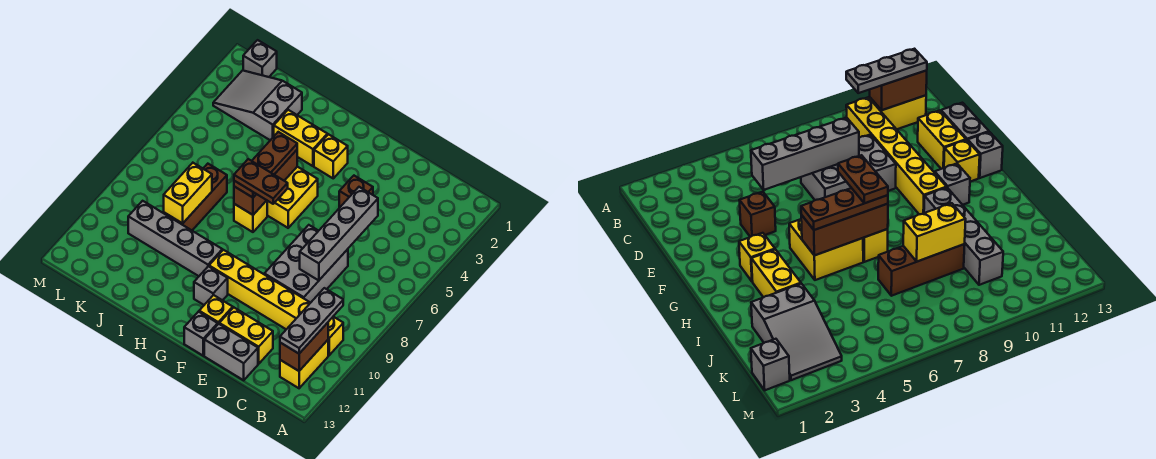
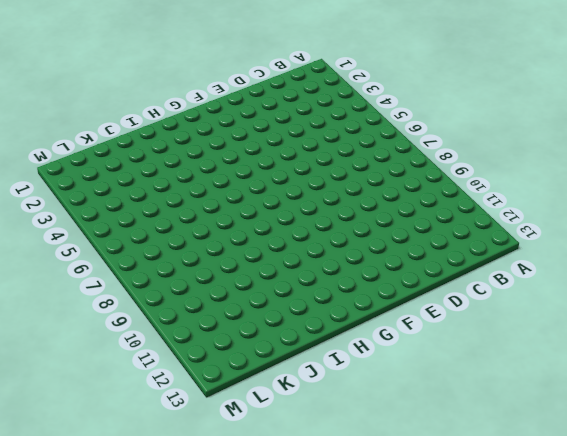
none -> yellow 1x6 brick [209,250,343,355]
none -> yellow 1x2 brick [280,340,328,388]
none -> grey 2x3 brick [264,225,348,303]

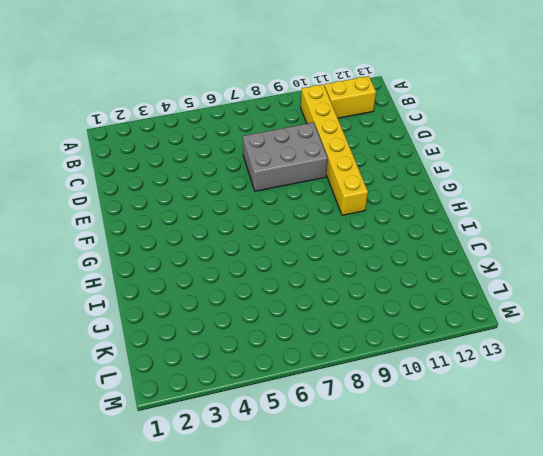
none -> yellow 1x2 brick [219,307,273,364]
none -> grey 1x2 brick [204,324,258,380]
none -> brown 1x1 brick [339,176,373,208]

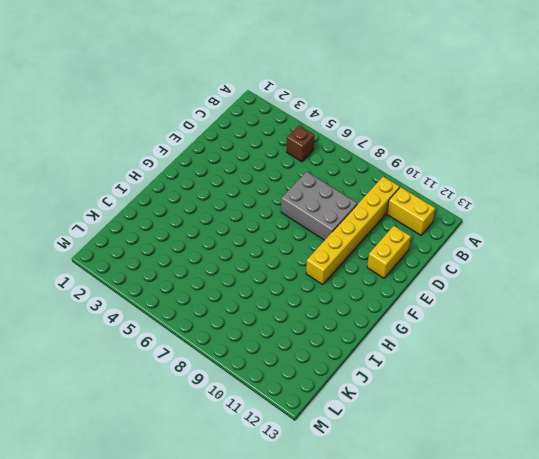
brown 1x1 brick [287,126,314,162] -> brown 1x1 brick moved to [339,176,373,208]
none -> grey 1x2 brick [204,324,258,380]
none -> yellow 1x1 brick [199,295,233,324]
none -> grey 1x1 brick [184,312,218,356]

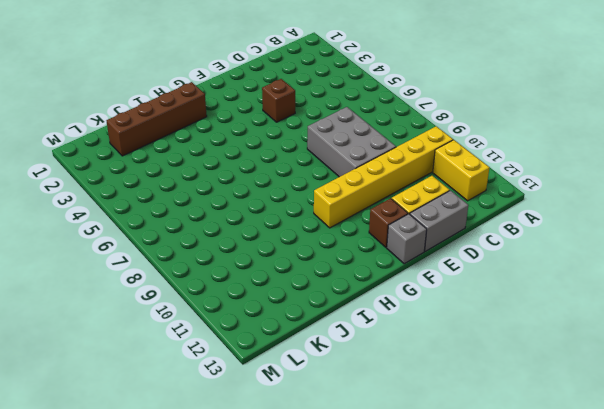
brown 1x1 brick [369,198,408,247] -> yellow 1x1 brick [199,295,233,324]
brown 1x4 brick [107,82,207,156] -> grey 2x3 slope [213,70,302,140]
none -> yellow 1x1 brick [314,134,348,178]
none -> yellow 2x2 brick [267,167,318,228]
none -> grey 1x1 brick [194,266,228,305]

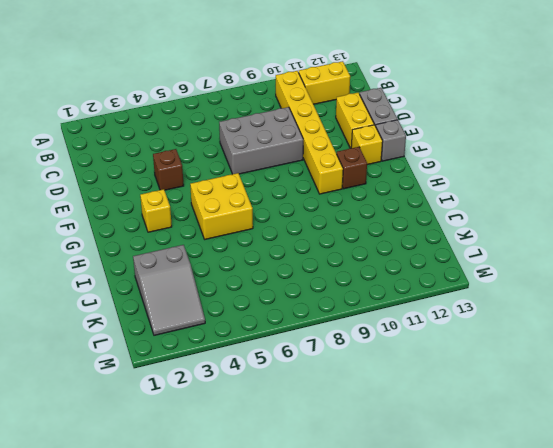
brown 1x1 brick [337,147,367,189] -> grey 1x1 brick [194,266,228,305]
none -> yellow 1x2 brick [274,110,327,166]
none -> yellow 1x1 brick [234,200,267,232]
none -> grey 1x4 brick [128,201,222,276]

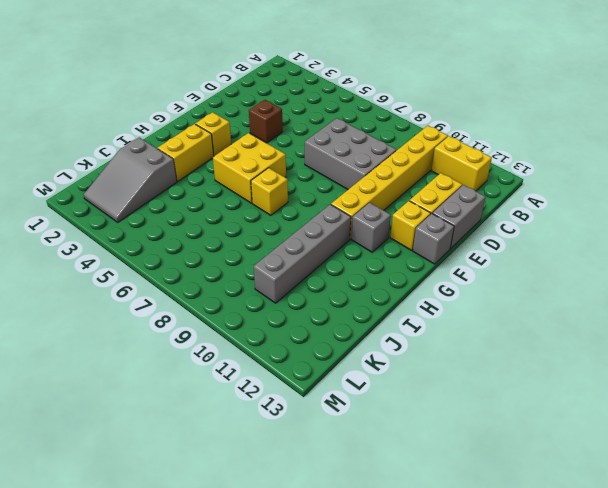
none -> brown 1x3 brick [164,164,227,230]
none -> grey 1x1 brick [243,40,277,77]
none -> brown 1x2 brick [280,323,328,371]

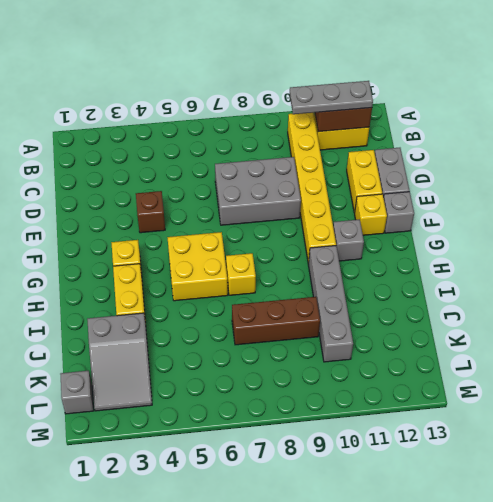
none -> grey 1x4 brick [300,187,378,280]
none -> brown 1x3 brick [234,150,297,215]
none -> yellow 1x2 brick [164,163,212,223]

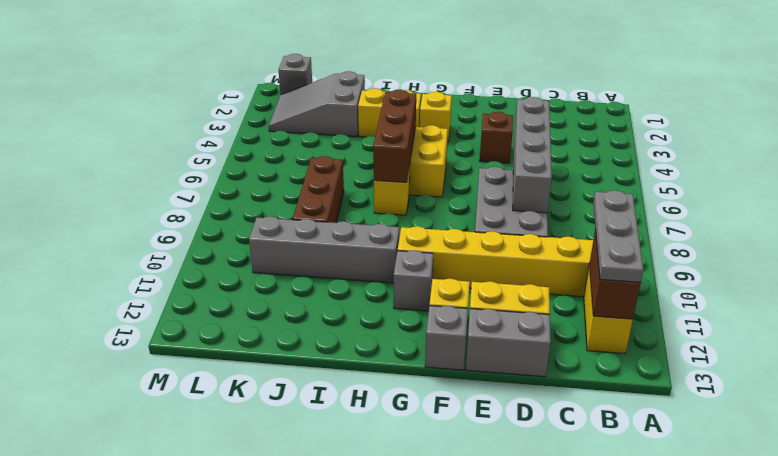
none -> yellow 1x2 brick [164,163,212,223]
none -> brown 1x3 plate [234,132,297,197]
none -> brown 1x2 plate [234,159,288,204]

